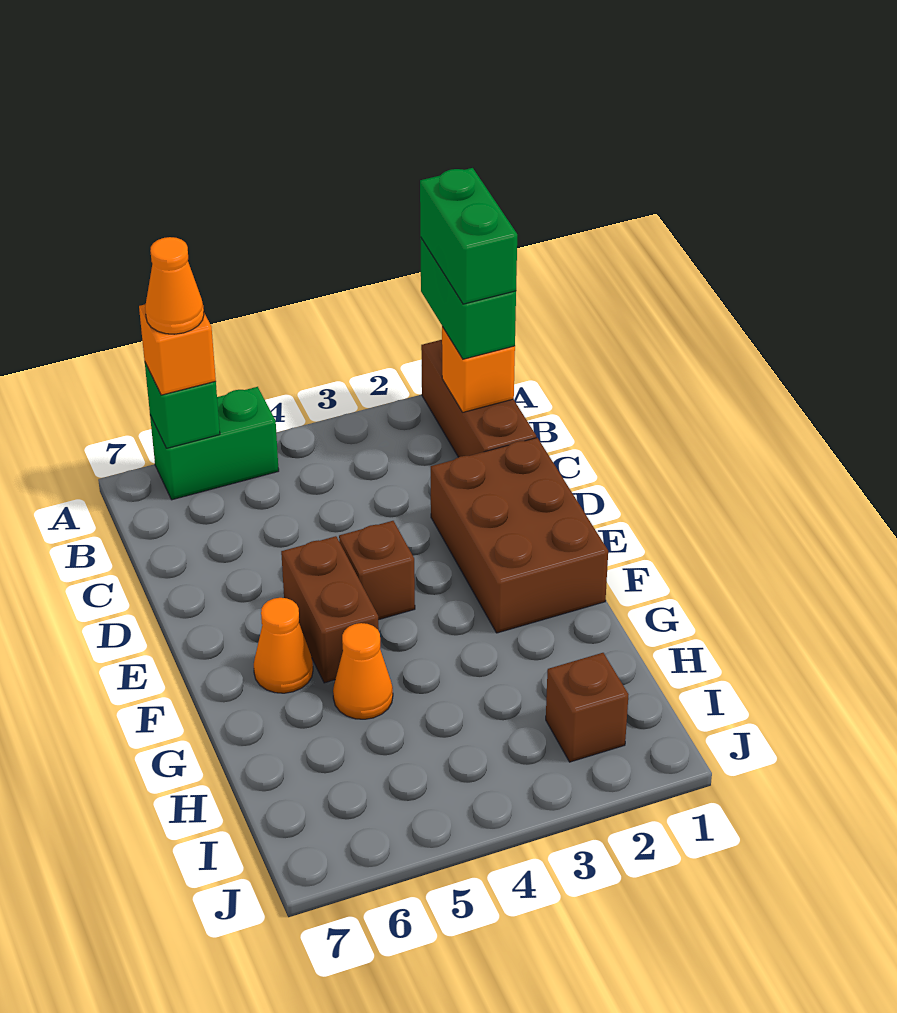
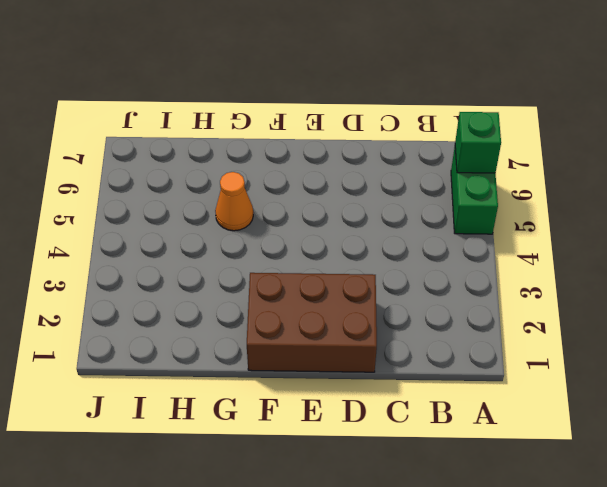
none -> brown 1x3 brick [421,340,536,457]
none -> brown 1x1 brick [339,521,415,620]
none -> brown 1x2 brick [281,536,379,683]

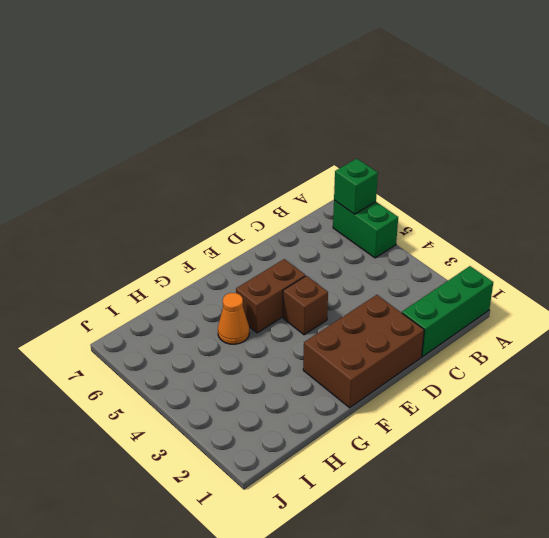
green 1x3 brick [402,266,493,357] -> brown 1x3 brick [421,340,536,457]
none -> orange 1x1 cone [254,598,313,693]
none -> brown 1x1 brick [546,653,629,762]
none -> orange 1x1 brick [442,327,515,412]

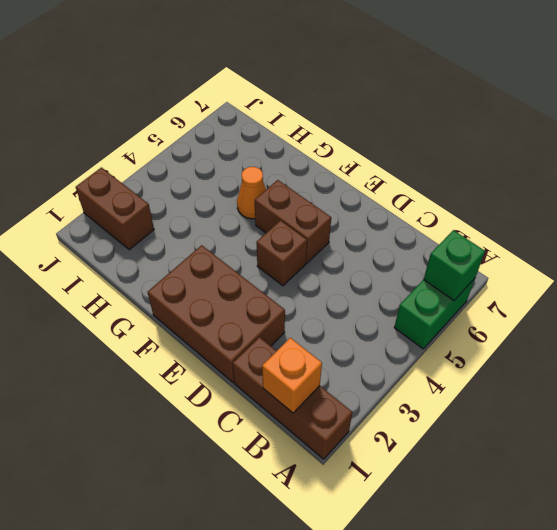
brown 1x2 brick [76,167,154,250] -> brown 1x1 brick [546,653,629,762]
none -> orange 1x1 cone [254,598,313,693]
none -> green 1x2 brick [420,237,516,359]
none -> orange 1x1 brick [139,304,216,395]

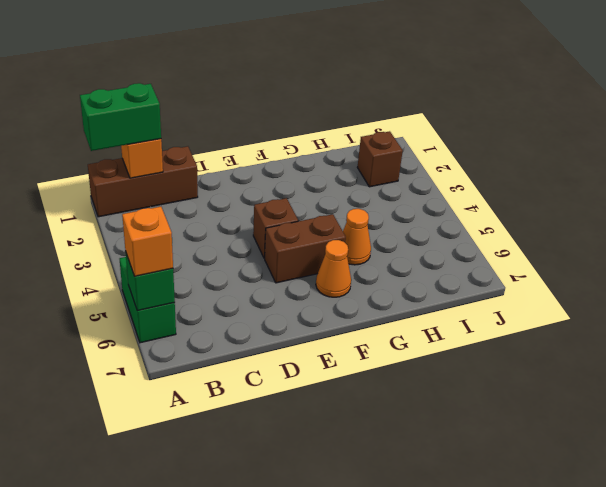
none -> brown 2x3 brick [431,438,608,633]
none -> green 1x2 brick [420,168,517,304]
none -> orange 1x1 cone [145,237,204,334]

